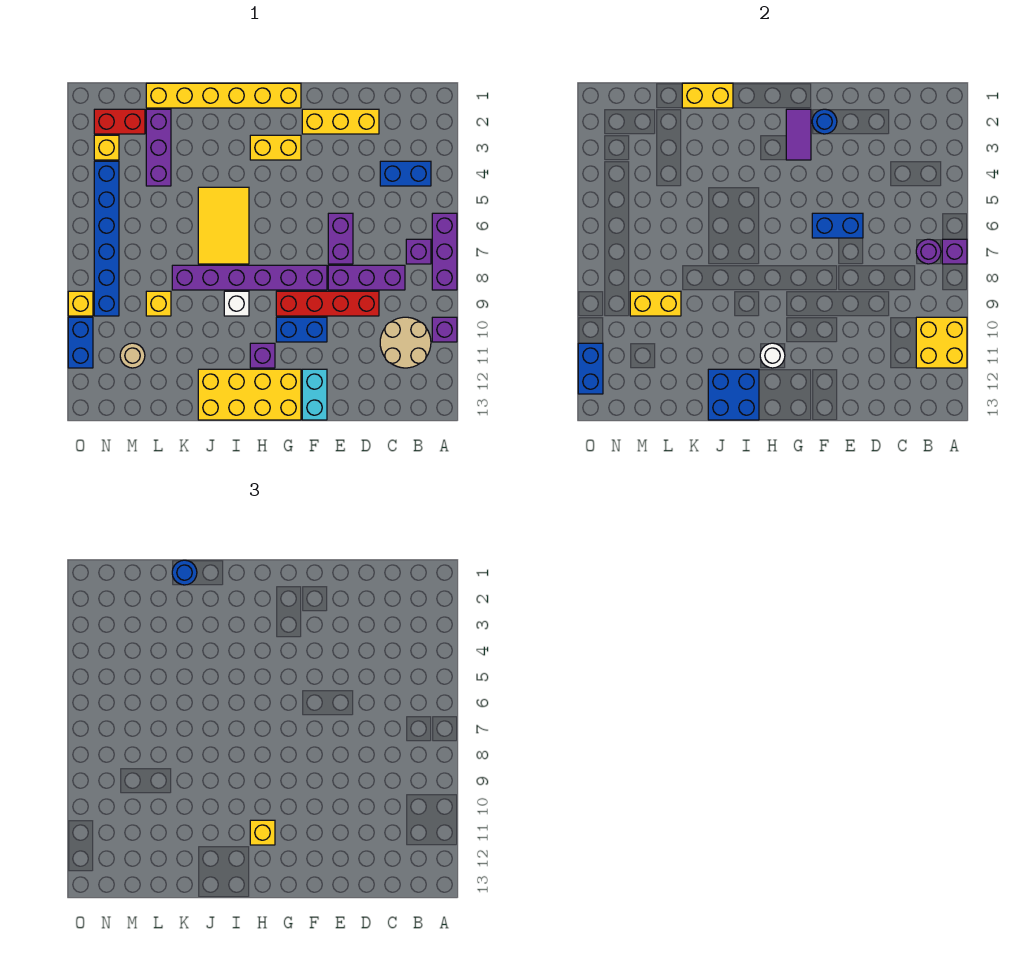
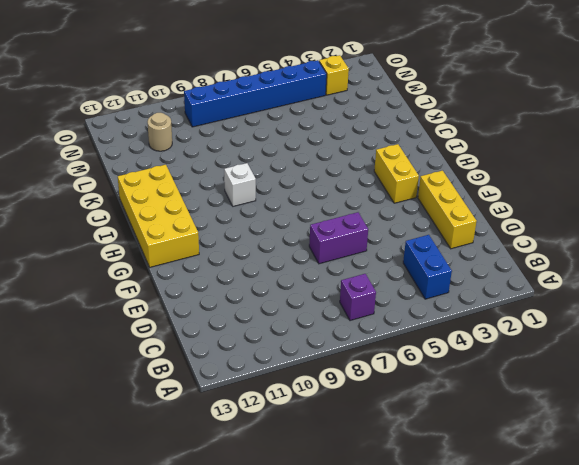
none -> purple 1x3 brick [432,213,457,290]
none -> purple 1x1 brick [432,317,457,342]
none -> tan 2x2 round brick [380,317,431,368]
none -> purple 1x3 brick [328,265,405,290]

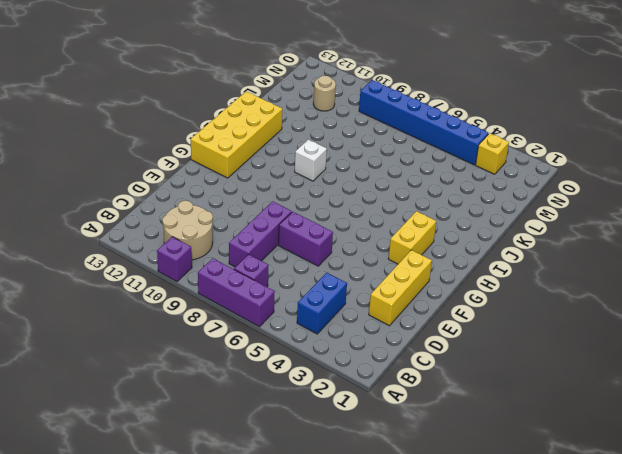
none -> red 1x4 brick [276,291,379,316]
none -> purple 1x6 brick [172,265,327,290]
none -> blue 1x2 brick [276,317,327,342]
none -> cyan 1x2 brick [302,369,327,420]

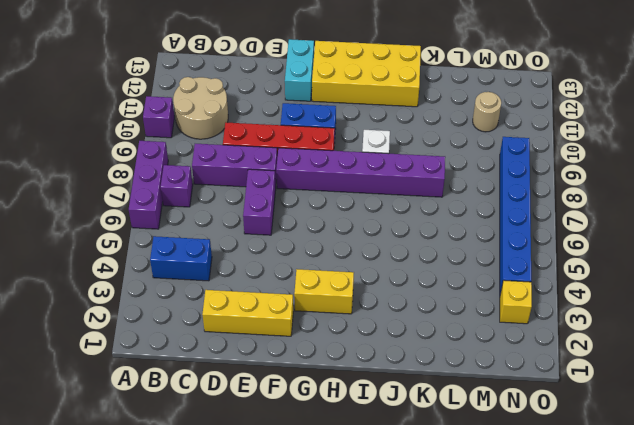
none -> yellow 1x6 brick [146,83,301,108]
none -> purple 1x1 brick [250,343,275,368]
none -> yellow 2x3 tile [198,187,249,264]
none -> purple 1x3 brick [146,109,171,186]

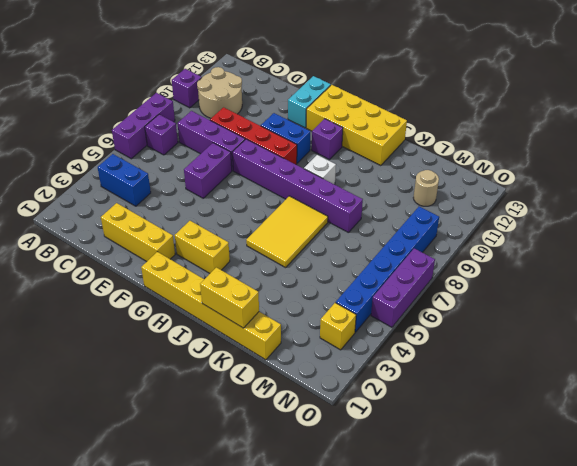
purple 1x3 brick [371,248,435,327] -> purple 1x3 brick moved to [146,109,171,186]
none -> yellow 1x1 brick [146,291,171,316]
none -> red 1x2 brick [94,109,145,134]
none -> yellow 1x1 brick [68,291,93,316]
none -> blue 1x2 brick [68,317,93,368]

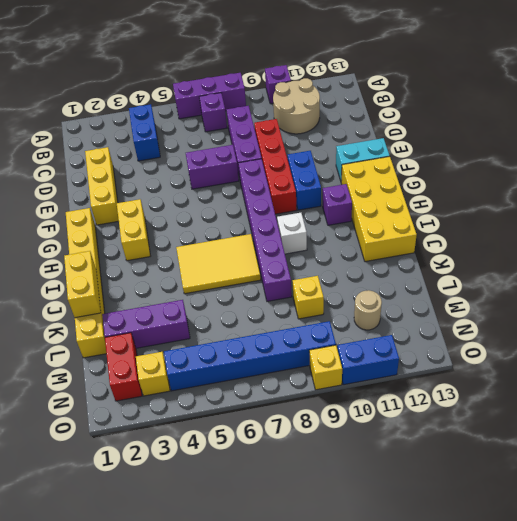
none -> purple 1x1 brick [942,239,967,264]
none -> yellow 2x2 brick [916,317,967,368]
none -> purple 1x1 round brick [916,239,941,264]
none -> blue 1x2 brick [812,213,863,238]

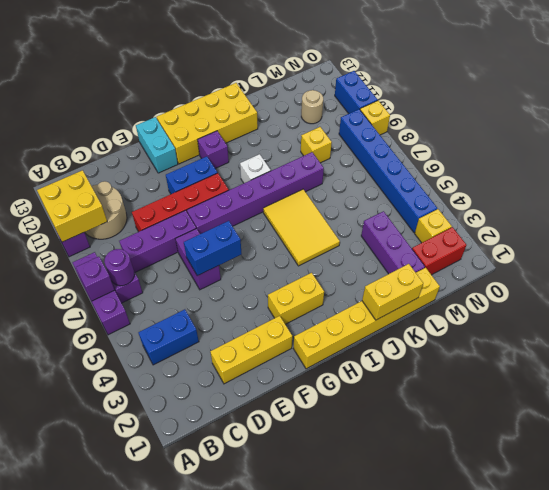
none -> blue 1x1 round brick [812,109,837,134]
none -> purple 1x2 tile [786,109,811,160]
none -> white 1x1 round brick [760,343,785,368]
none -> blue 2x2 brick [708,369,759,420]

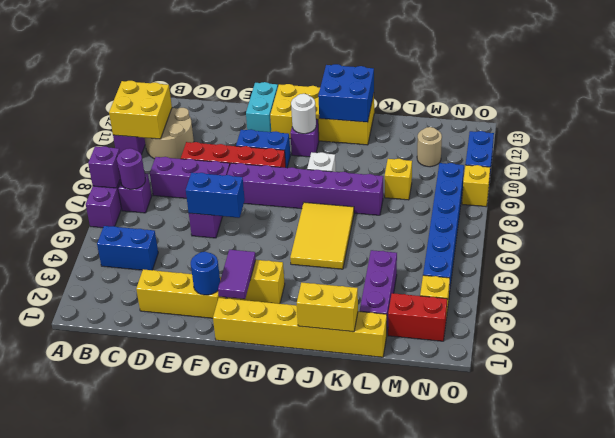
none -> yellow 1x2 brick [630,291,681,316]
none -> blue 1x2 brick [578,343,603,394]
none -> yellow 1x1 brick [250,820,275,845]
none -> blue 1x1 round brick [172,560,197,585]

